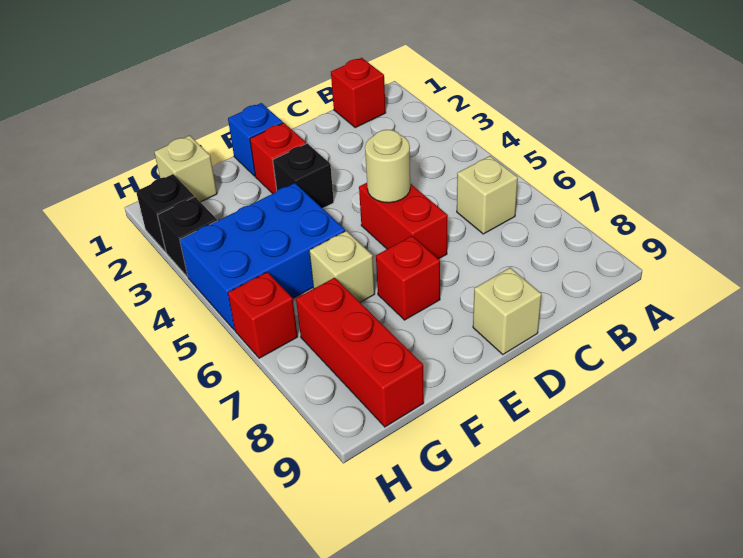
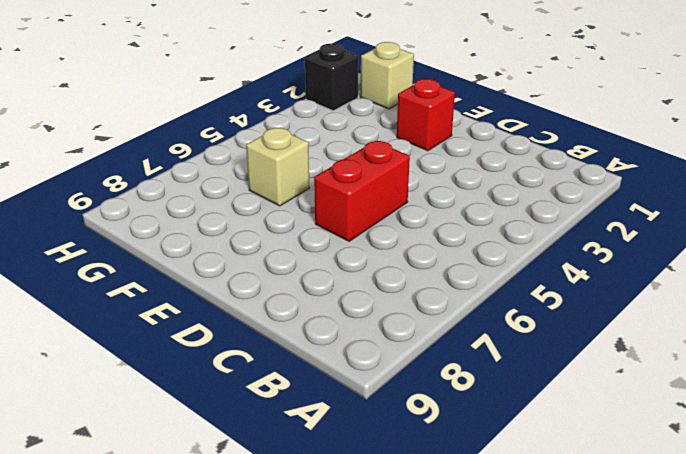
none -> red 1x1 brick [331,58,386,128]
none -> tan 1x1 brick [457,156,518,234]
none -> tan 1x1 brick [473,268,542,354]

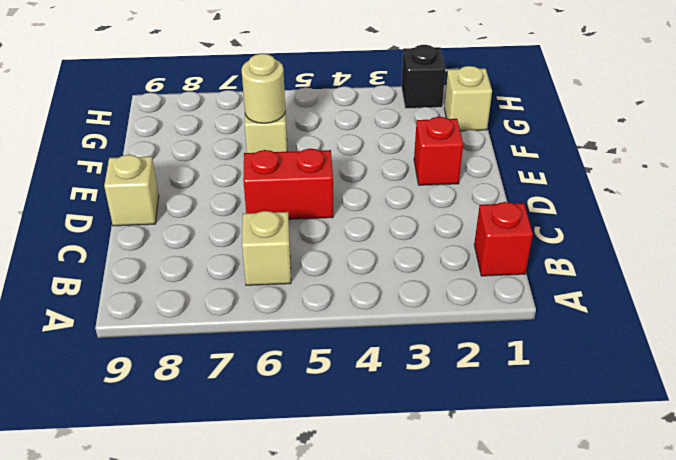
tan 1x1 round brick [241,54,285,123] -> tan 1x1 round brick moved to [365,130,410,203]
none -> blue 1x1 brick [228,103,283,176]
none -> black 1x1 brick [273,143,334,208]
none -> red 1x1 brick [376,236,440,320]

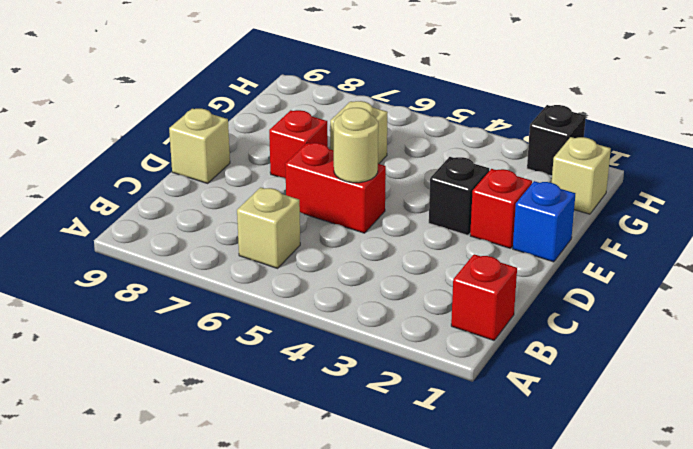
none -> blue 2x3 brick [180,183,345,330]
none -> red 1x3 brick [296,278,424,427]
none -> black 1x1 brick [158,197,217,277]

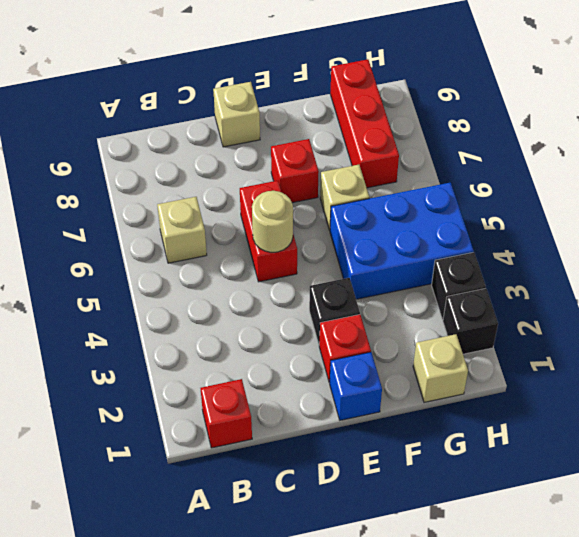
none -> red 1x1 brick [228,272,298,358]

